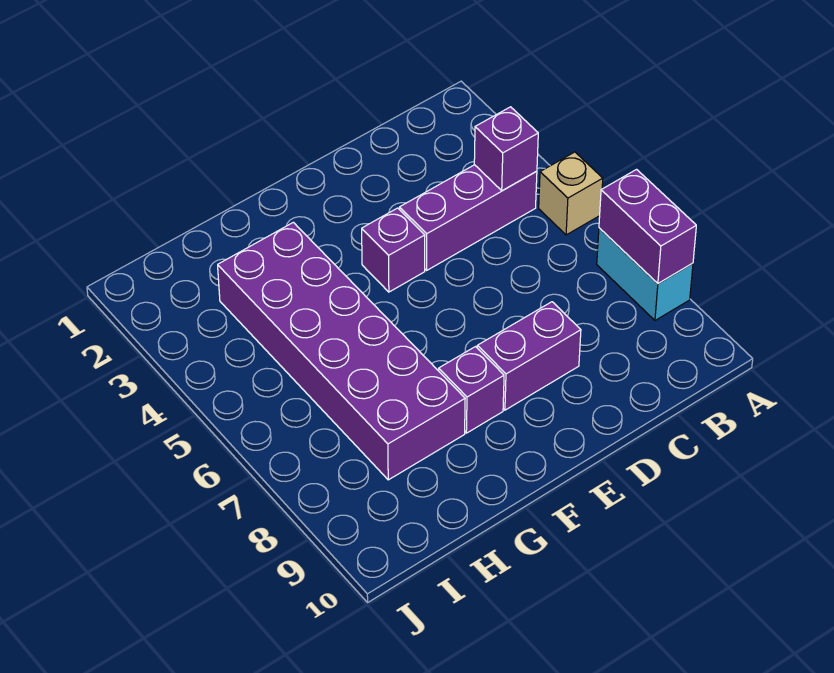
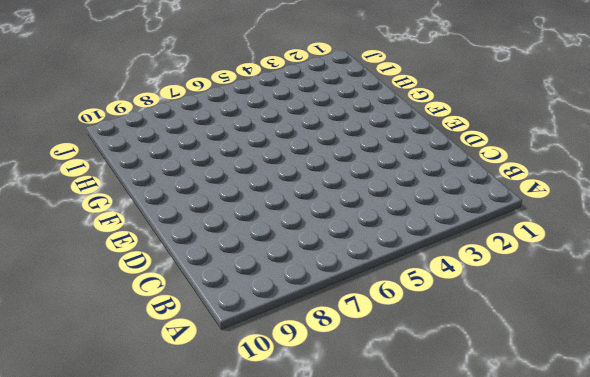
none -> tan 1x1 brick [539,152,603,235]
none -> cyan 1x2 brick [597,228,693,320]

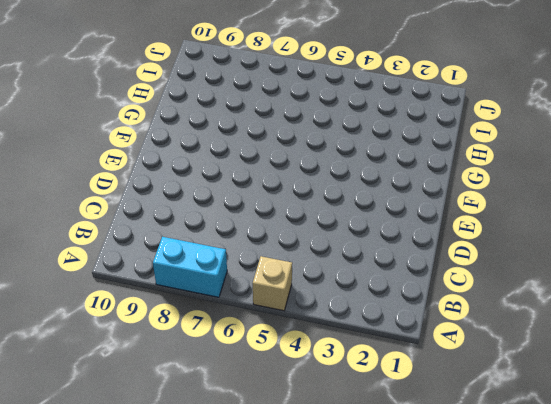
none -> purple 1x3 brick [400,165,537,270]
none -> purple 1x2 brick [477,302,581,410]

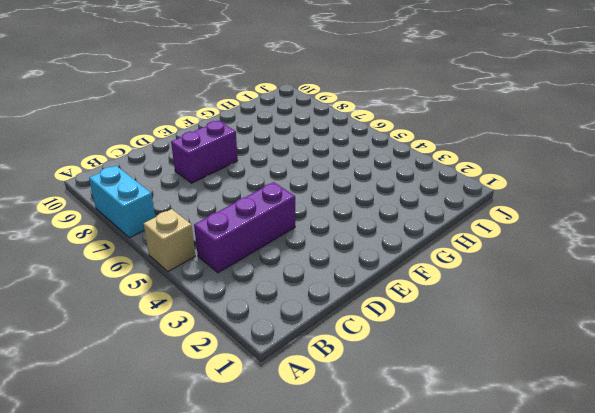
none -> purple 1x1 brick [362,208,425,292]
none -> purple 1x1 brick [439,347,504,433]

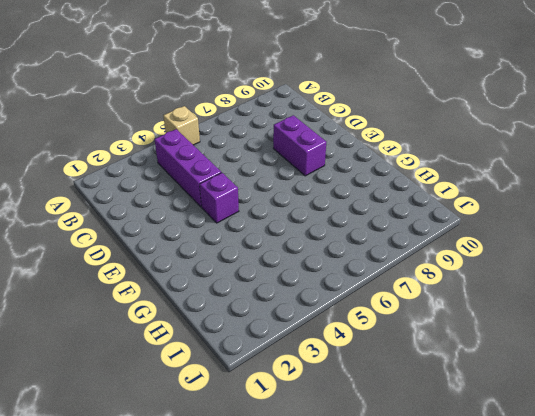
none -> cyan 1x2 brick [597,228,693,320]
none -> purple 1x1 brick [439,347,504,433]

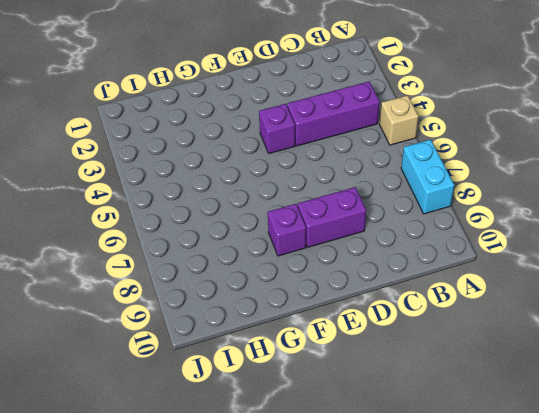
none -> purple 2x6 brick [218,222,465,480]
none -> purple 1x2 brick [599,170,696,284]

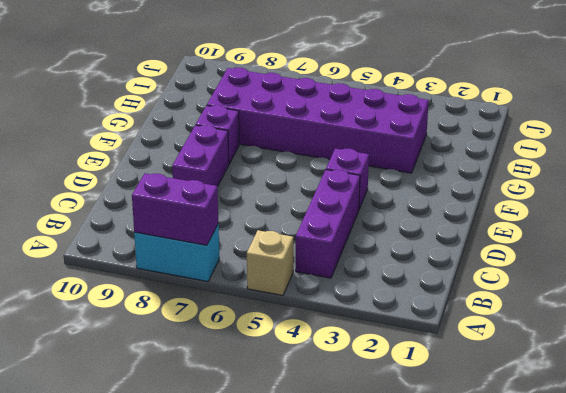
none -> purple 1x1 brick [474,107,538,191]

